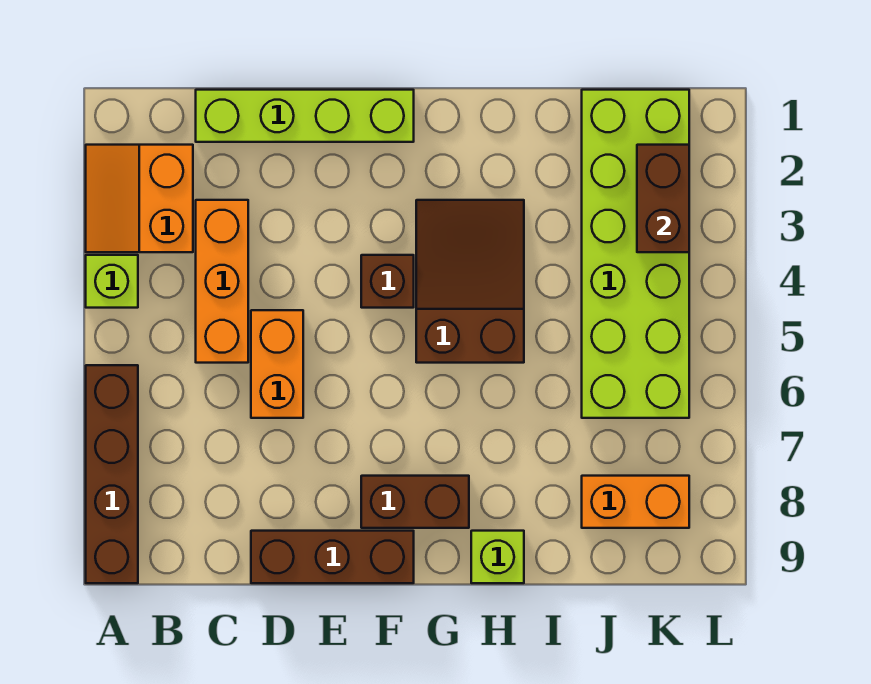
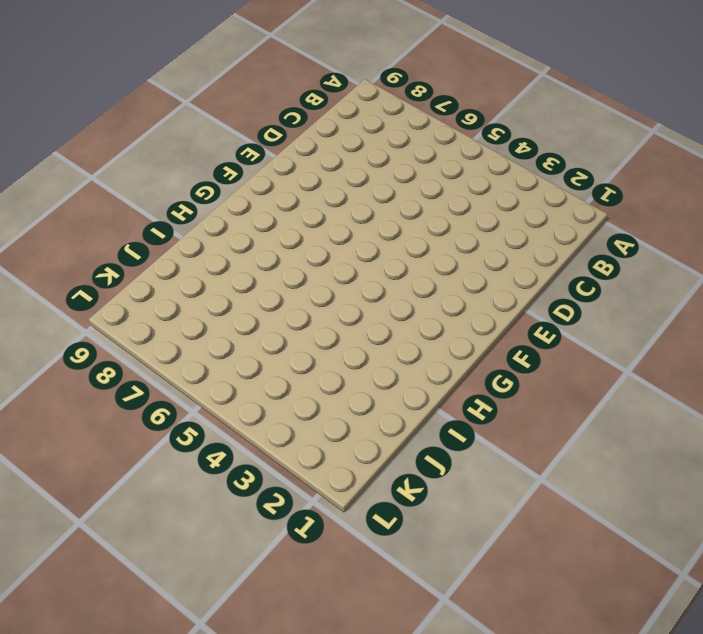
none -> orange 2x2 slope [86,145,193,252]
none -> lime 1x1 brick [86,255,138,308]
none -> brown 1x4 brick [86,365,138,583]

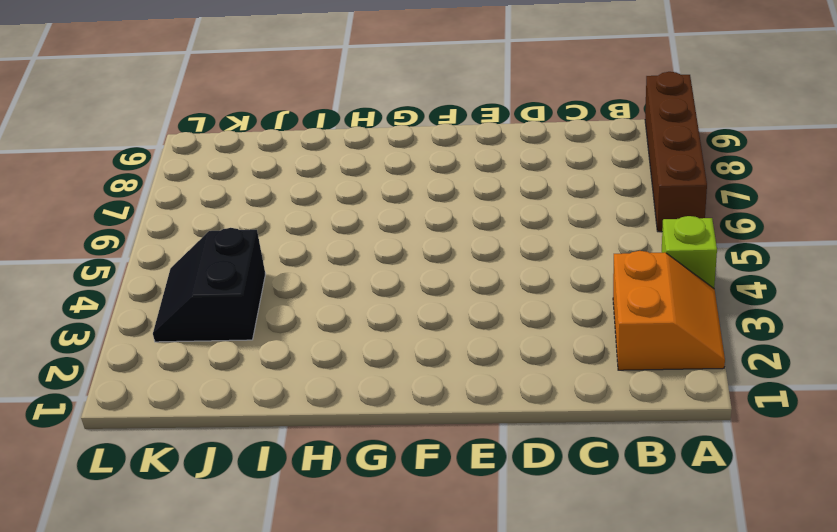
black 2x2 slope [153,228,265,342] -> lime 2x6 brick [582,90,689,418]
none -> lime 1x4 brick [196,90,414,142]
none -> orange 1x3 brick [196,200,248,363]
none -> orange 1x2 brick [251,310,303,418]

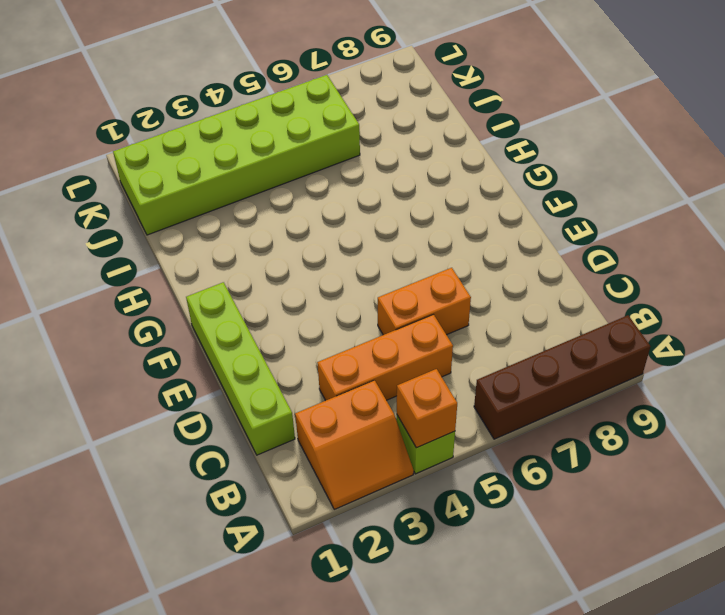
orange 1x1 brick [397,369,457,448] -> none
none -> brown 1x3 brick [251,531,414,583]
none -> brown 1x1 brick [361,255,414,308]
none -> brown 1x2 brick [361,476,469,528]

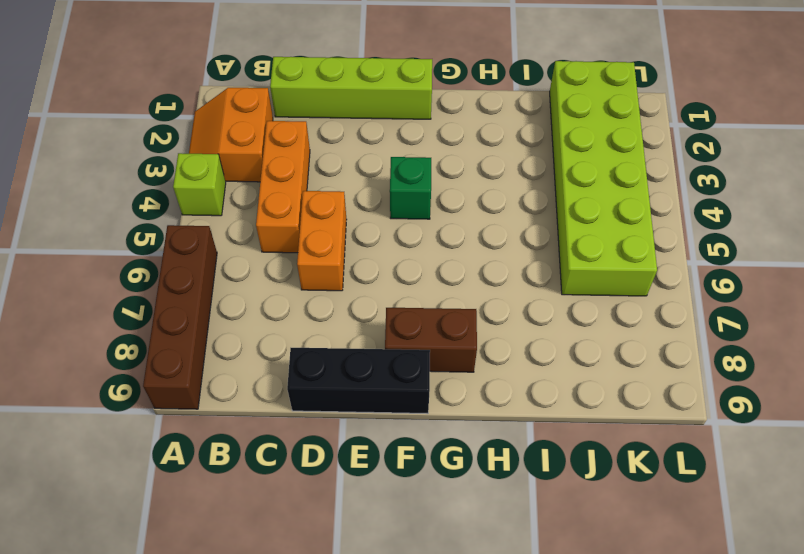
black 1x3 brick [287,348,430,414] -> brown 1x3 brick [251,531,414,583]
green 1x1 brick [390,157,431,219] -> brown 1x1 brick [361,255,414,308]
none -> brown 2x3 slope [416,200,524,363]
none -> lime 1x1 brick [471,531,524,583]
none -> orange 1x2 brick [582,476,689,528]

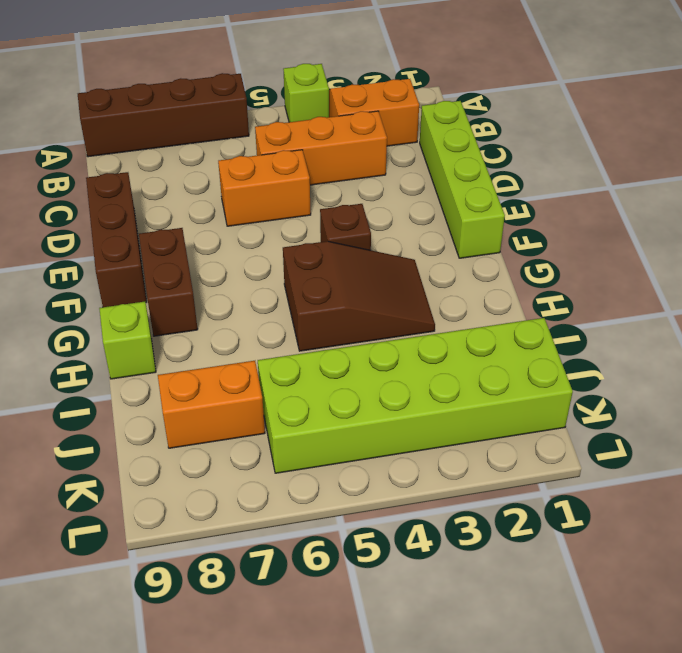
orange 1x2 brick [158,361,265,448] -> orange 1x2 brick turned to [582,476,689,528]
none -> brown 1x2 brick [637,145,689,252]

